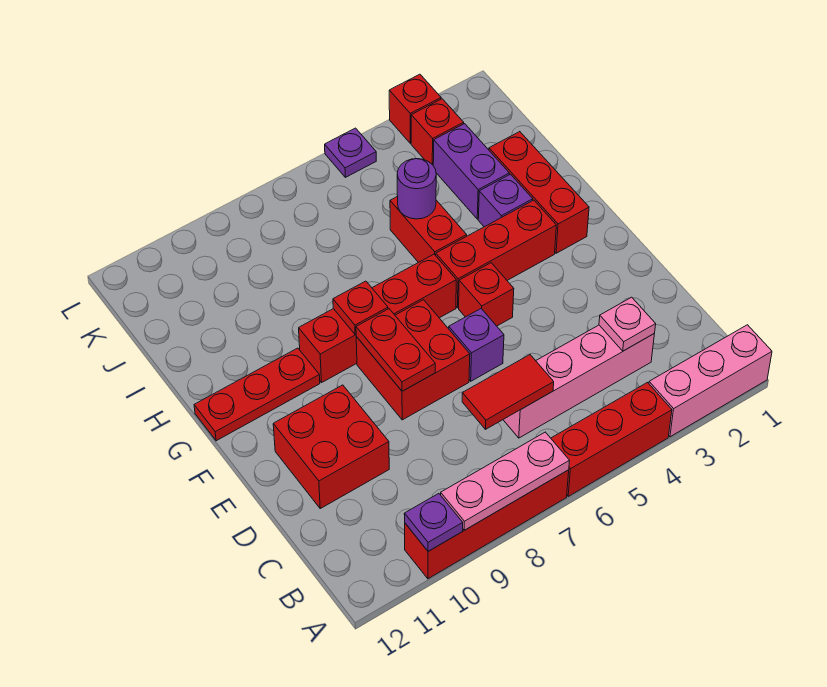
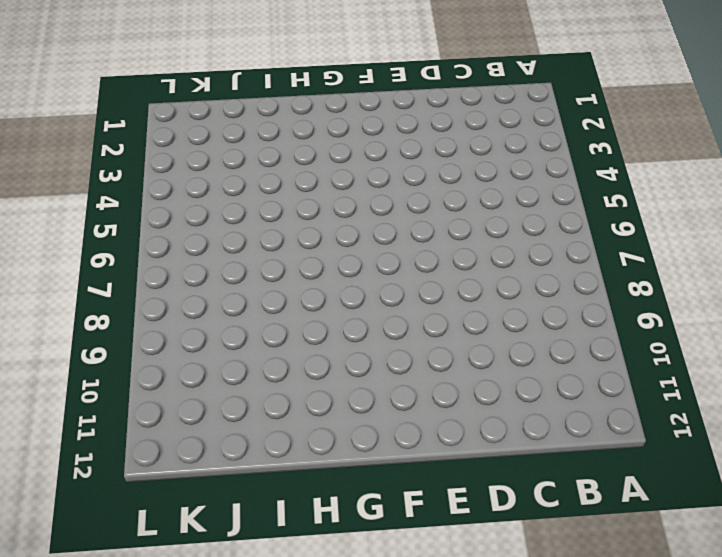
none -> pink 1x3 brick [649,325,772,437]
none -> red 1x3 brick [551,383,672,496]
none -> red 1x4 brick [405,470,569,579]

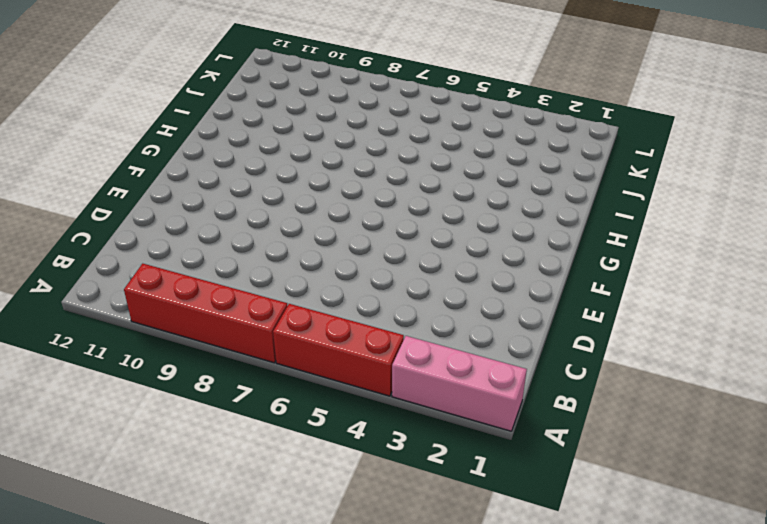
none -> pink 1x4 brick [503,325,655,438]
none -> red 2x2 brick [273,385,389,508]
none -> purple 1x1 brick [449,309,504,381]

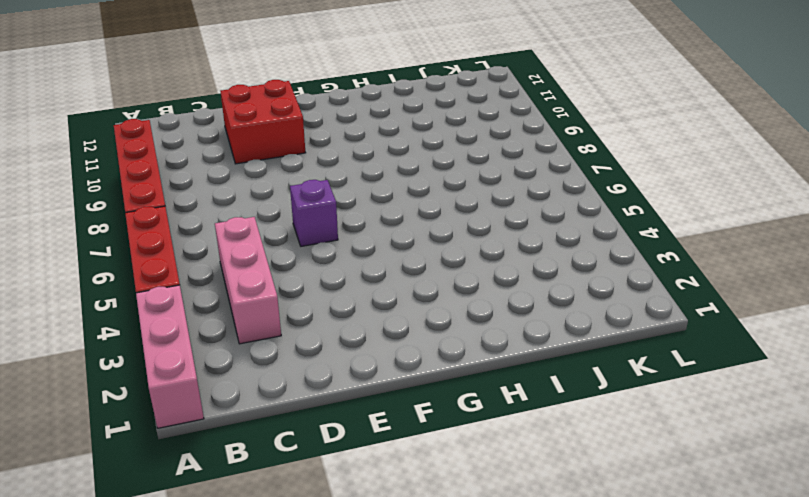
pink 1x3 brick [215,217,281,344] -> pink 1x4 brick [503,325,655,438]
none -> red 2x2 brick [356,300,470,420]
none -> red 1x1 brick [459,263,514,326]
none -> red 1x3 brick [489,132,589,253]

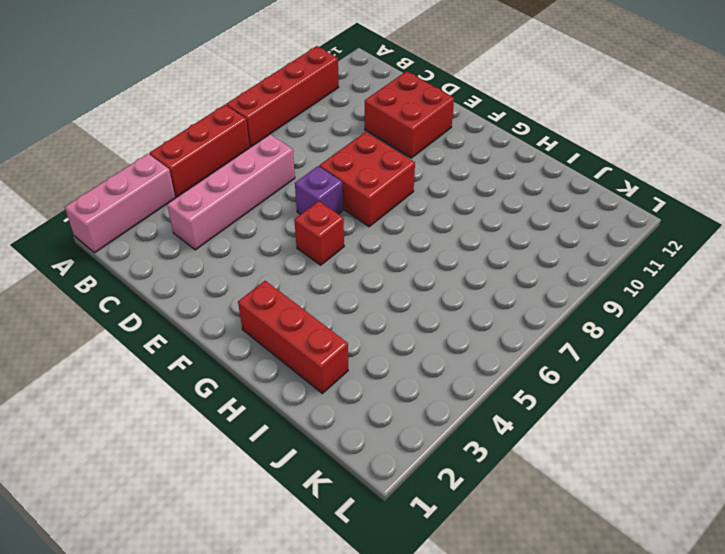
none -> red 1x3 brick [436,200,556,308]
none -> red 1x4 brick [299,254,456,382]
none -> red 1x3 plate [194,348,320,441]

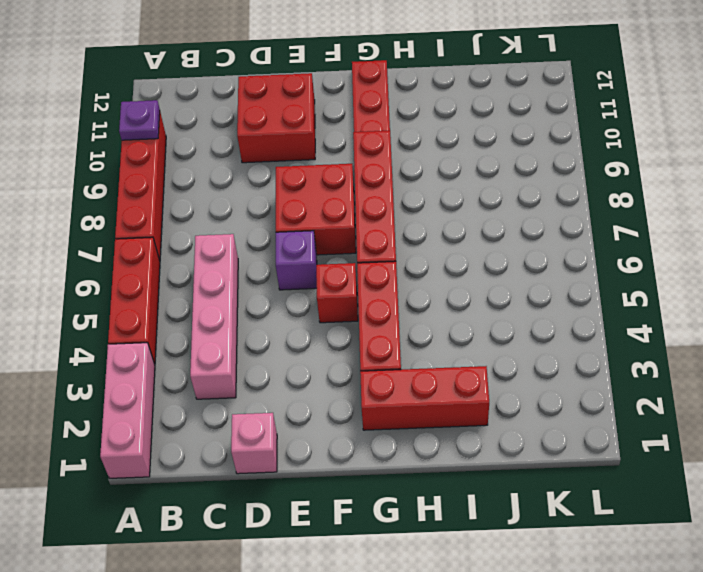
pink 1x1 brick [231,413,277,474] -> none
none -> purple 1x1 brick [478,174,533,227]
none -> red 1x2 brick [390,196,467,263]
none -> purple 1x2 brick [433,124,509,219]

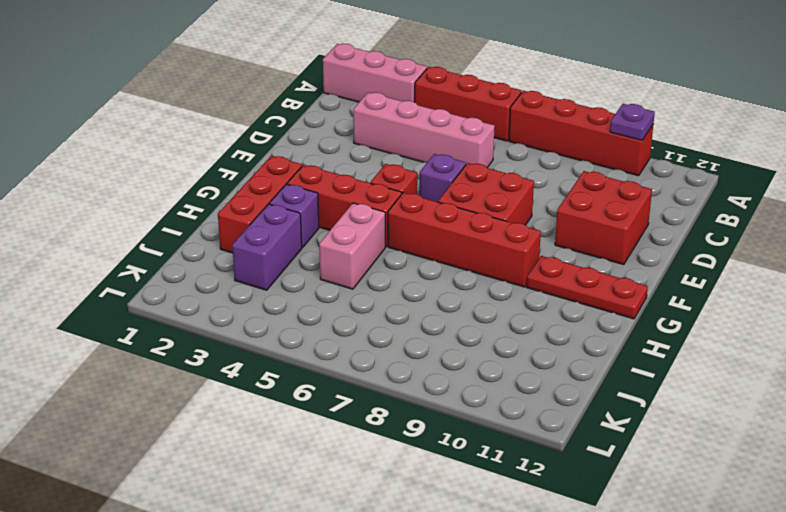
pink 1x2 brick [319,203,385,289] -> red 1x2 brick [390,196,467,263]
none -> red 1x1 brick [411,99,464,165]
none -> red 1x1 brick [389,74,441,143]
none -> purple 1x1 plate [325,128,376,177]

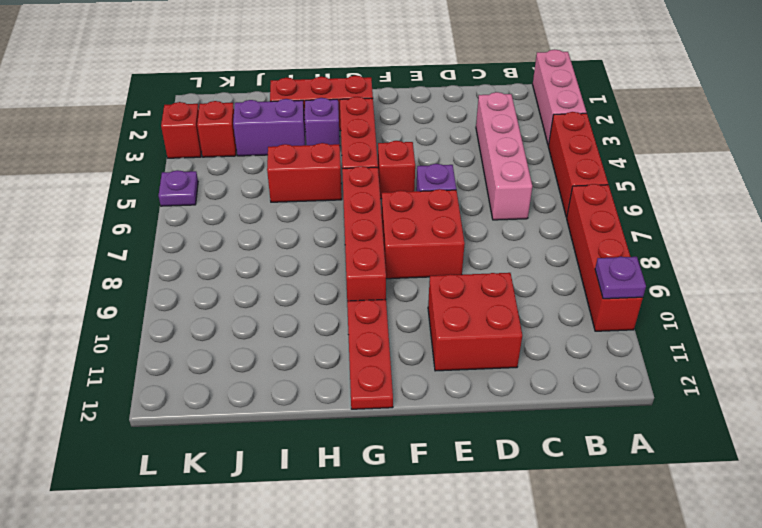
none -> pink 1x3 plate [441,432,569,530]
none -> pink 1x1 plate [599,297,656,351]
none -> red 1x2 tile [462,355,554,429]

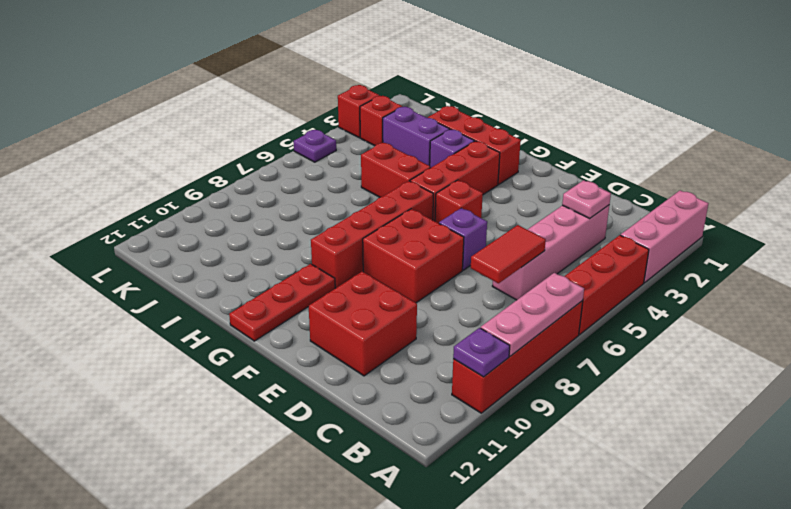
none -> red 1x2 plate [356,309,435,391]
none -> red 1x1 plate [333,281,388,335]
none -> purple 1x1 round brick [397,159,436,219]

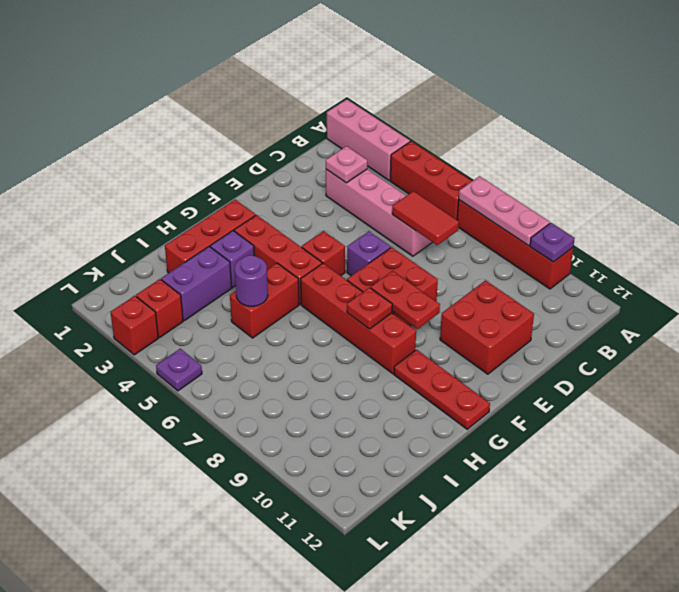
red 1x2 plate [371,271,440,329] -> red 1x2 plate turned to [356,309,435,391]

